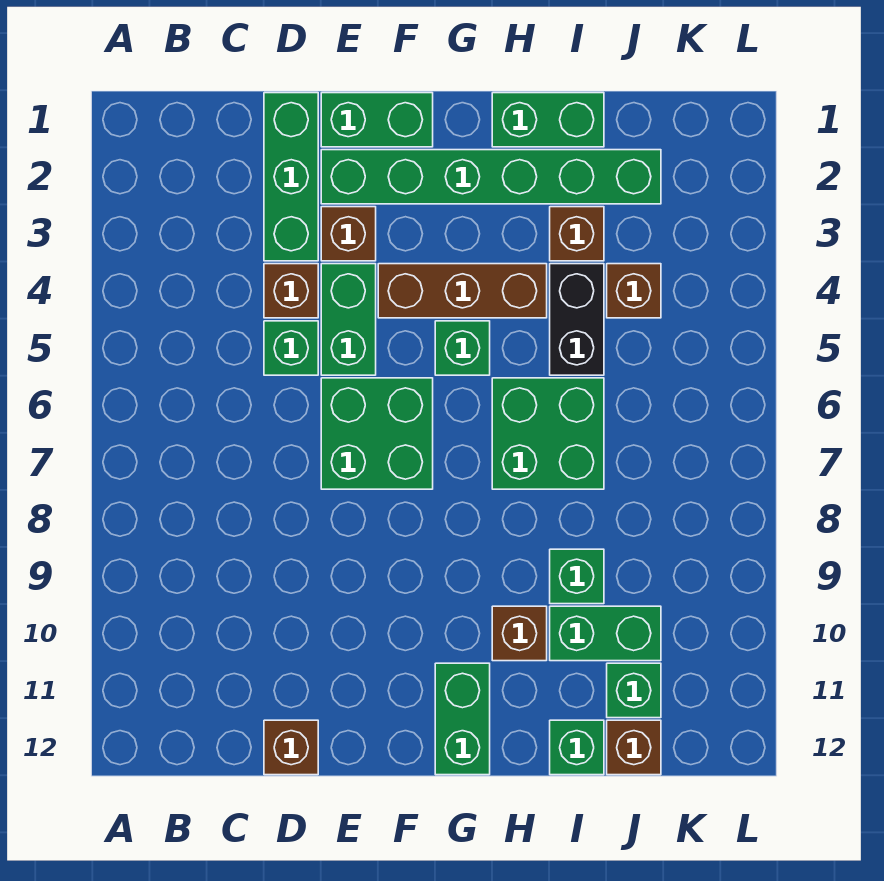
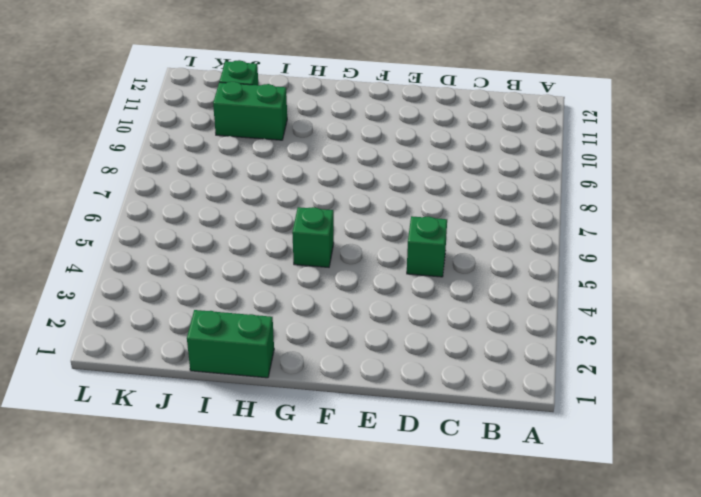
none -> green 1x3 brick [264,93,318,261]
none -> brown 1x1 brick [264,264,318,318]
none -> brown 1x1 brick [264,720,318,775]

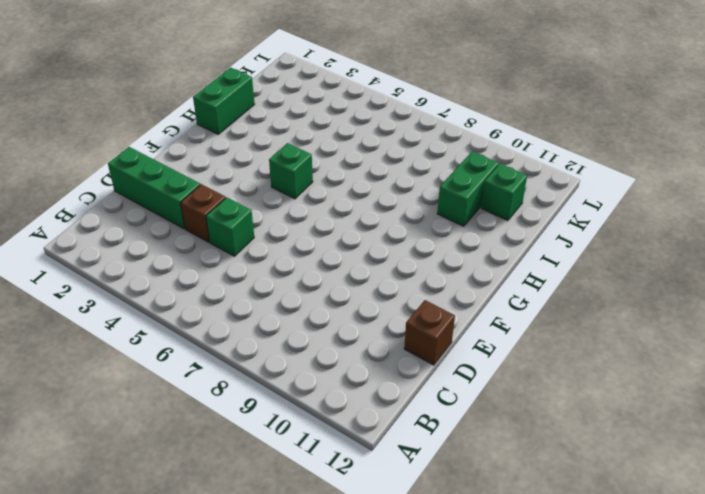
none -> green 1x2 brick [321,93,433,147]
none -> green 1x6 brick [321,150,661,204]
none -> brown 1x1 brick [321,207,376,261]

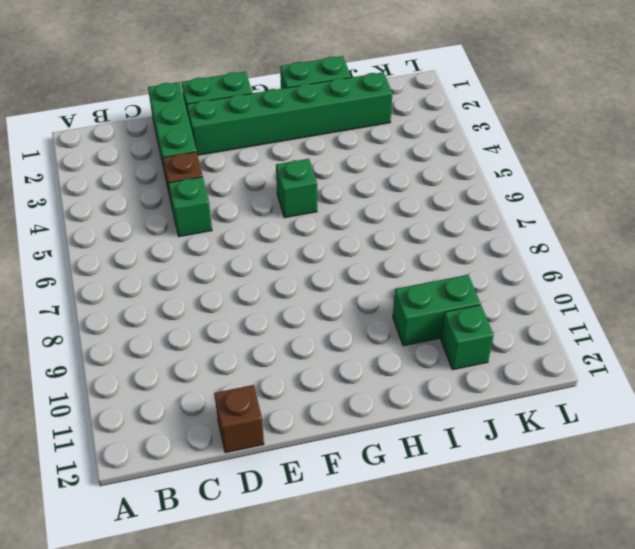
none -> brown 1x1 brick [321,207,376,261]
none -> green 1x2 brick [321,264,376,375]
none -> green 2x2 brick [321,378,433,489]

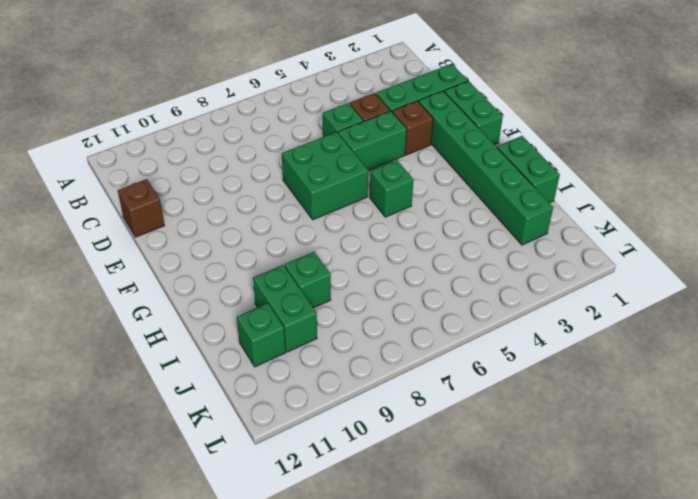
none -> brown 1x3 brick [378,264,547,318]
none -> green 1x2 brick [435,663,490,775]
none -> green 2x2 brick [492,378,604,489]

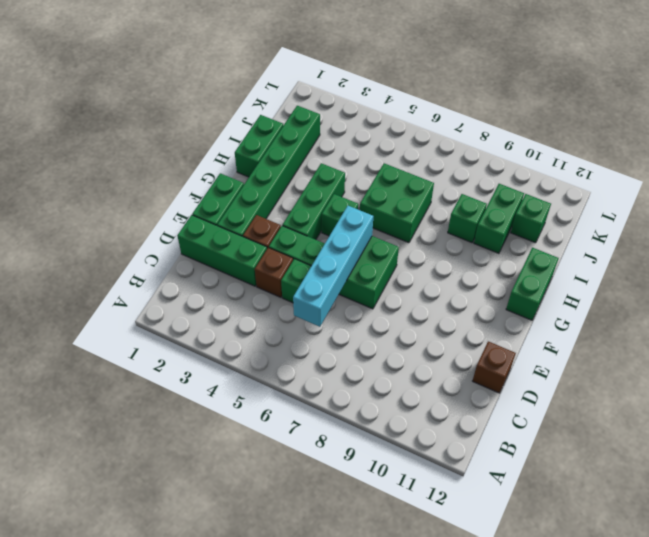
cyan 1x4 brick [293,206,373,327] -> none
green 1x3 brick [283,163,345,240] -> brown 1x3 brick [378,264,547,318]
green 1x2 brick [506,248,559,320] -> green 1x2 brick turned to [435,663,490,775]
none -> brown 1x1 brick [492,606,547,661]
none -> brown 1x1 brick [550,207,604,261]
none -> black 1x2 brick [550,264,604,375]

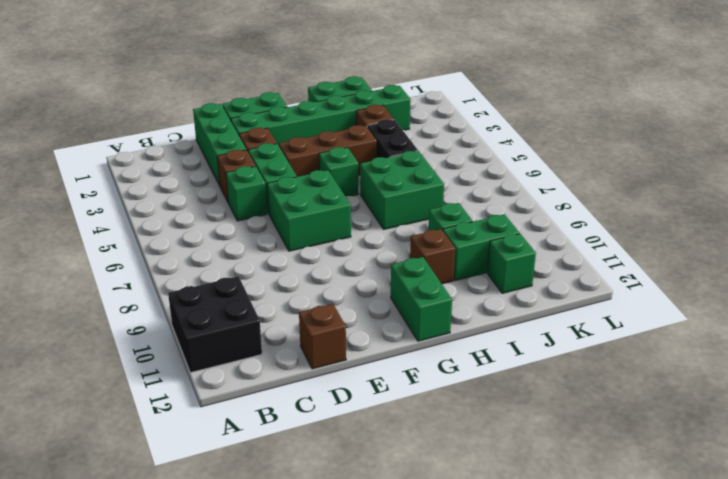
black 2x2 brick [168,276,262,373] -> none
none -> green 1x1 brick [550,720,604,775]
none -> brown 1x1 brick [607,264,661,318]
none -> brown 1x1 brick [607,720,661,775]

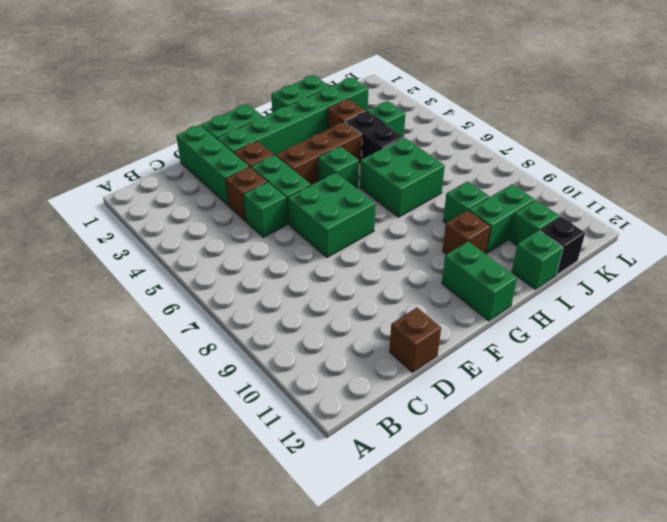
green 1x1 brick [367,101,405,137] -> brown 1x1 brick [607,264,661,318]
black 1x1 brick [540,217,585,274] -> brown 1x1 brick [607,720,661,775]

